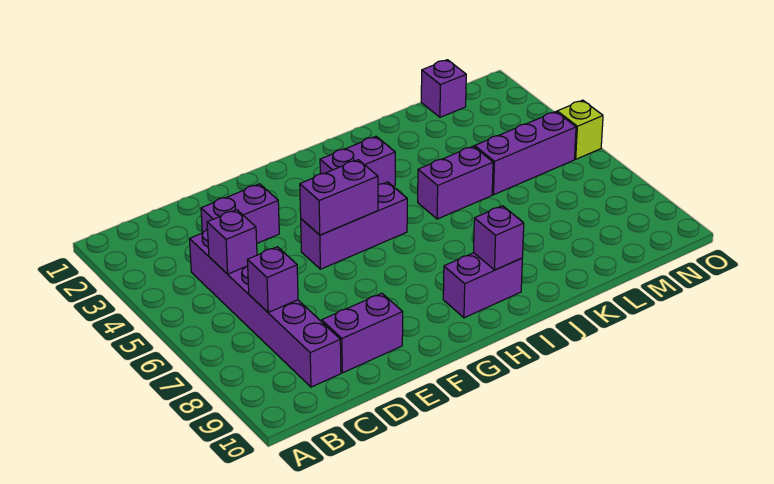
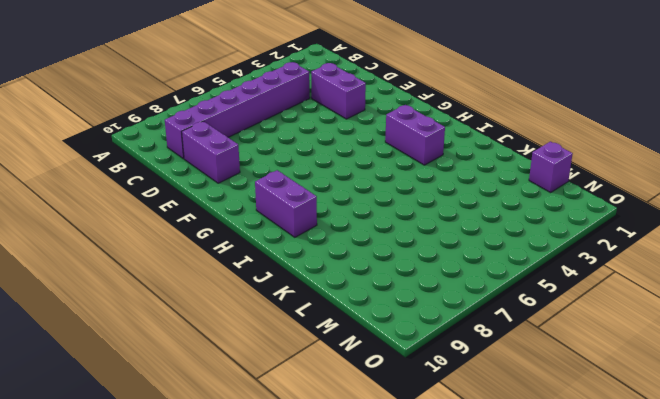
none -> purple 1x3 brick [301,182,407,269]
none -> purple 1x2 brick [418,146,493,219]
none -> purple 1x3 brick [475,112,576,195]

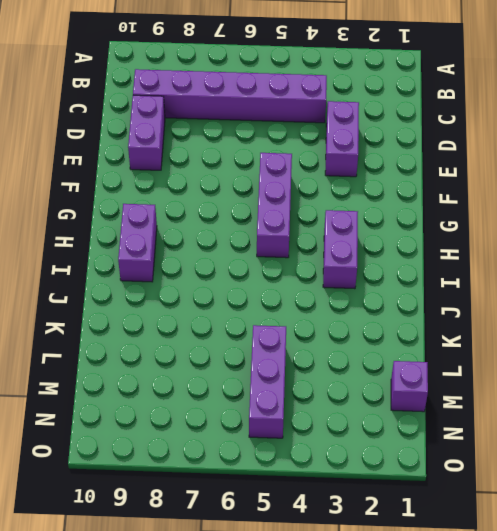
none -> purple 1x2 brick [418,146,493,219]
none -> lime 1x1 brick [557,100,603,159]
none -> purple 1x1 brick [207,210,257,274]

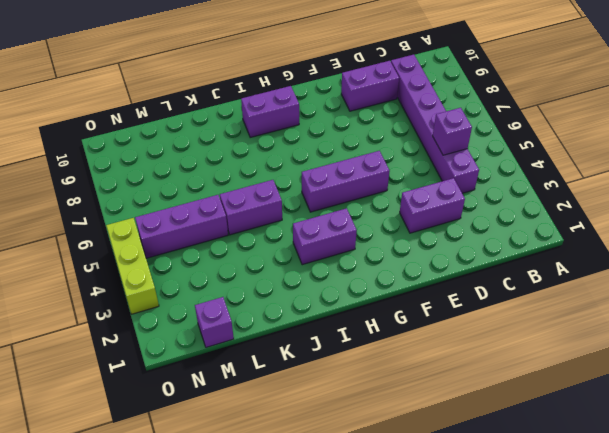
lime 1x3 brick [106,218,159,314] -> lime 1x1 brick [557,100,603,159]
none -> purple 1x1 brick [247,247,298,312]
none -> purple 1x2 brick [300,160,378,235]
none -> purple 1x1 brick [474,206,524,270]

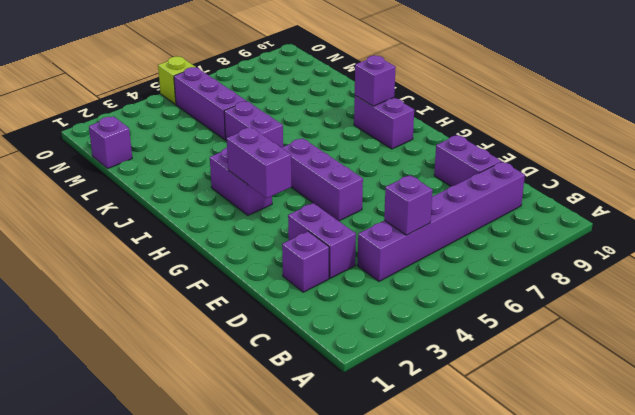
purple 1x1 brick [282,231,329,292] -> purple 1x1 brick moved to [247,247,298,312]
purple 1x2 brick [227,127,291,198] -> purple 1x2 brick moved to [300,160,378,235]

